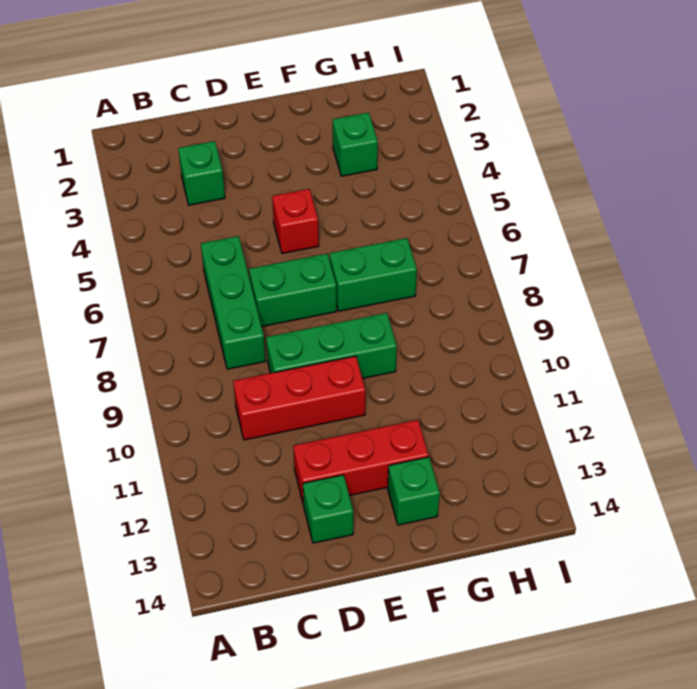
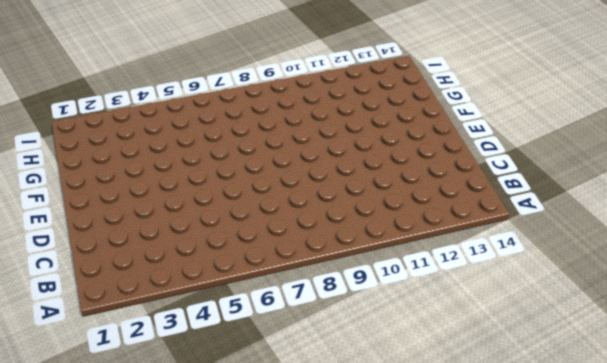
none -> green 1x1 brick [178,141,225,205]
none -> green 1x3 brick [201,236,266,369]

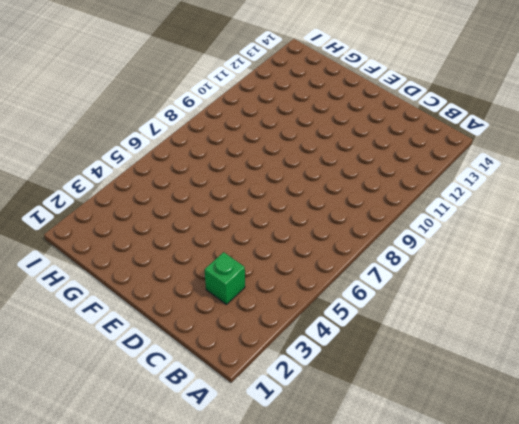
none -> green 1x3 brick [201,236,266,369]
none -> red 1x3 brick [233,356,366,440]

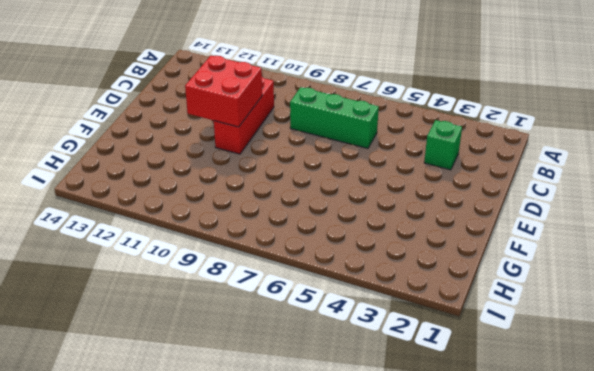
red 2x2 brick [185,56,262,127] -> none
none -> green 1x2 brick [249,254,337,327]
none -> green 1x3 brick [266,313,397,378]

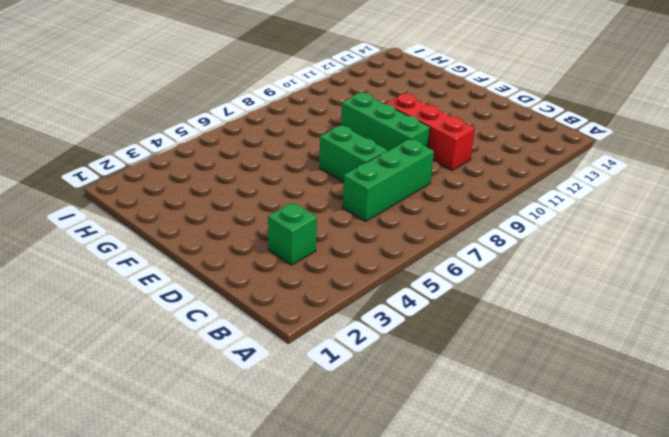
none -> red 1x3 brick [293,420,429,505]
none -> green 1x1 brick [303,475,353,543]

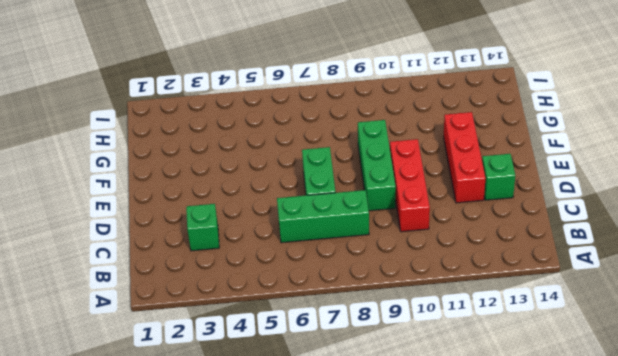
none -> red 1x1 brick [272,189,319,254]
none -> green 1x2 brick [330,238,417,311]

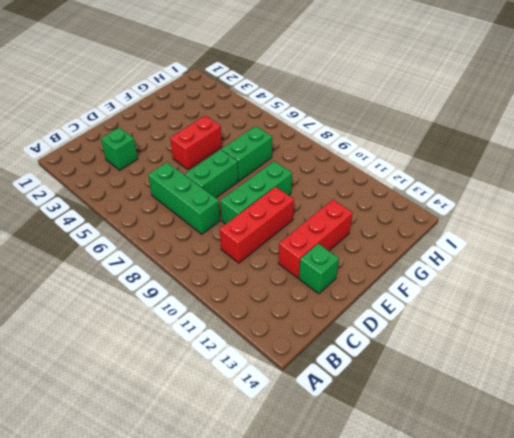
red 1x2 brick [170,116,222,169] -> red 1x1 brick [272,189,319,254]
none -> green 1x1 brick [388,457,440,525]
none -> green 1x1 brick [333,113,378,176]

